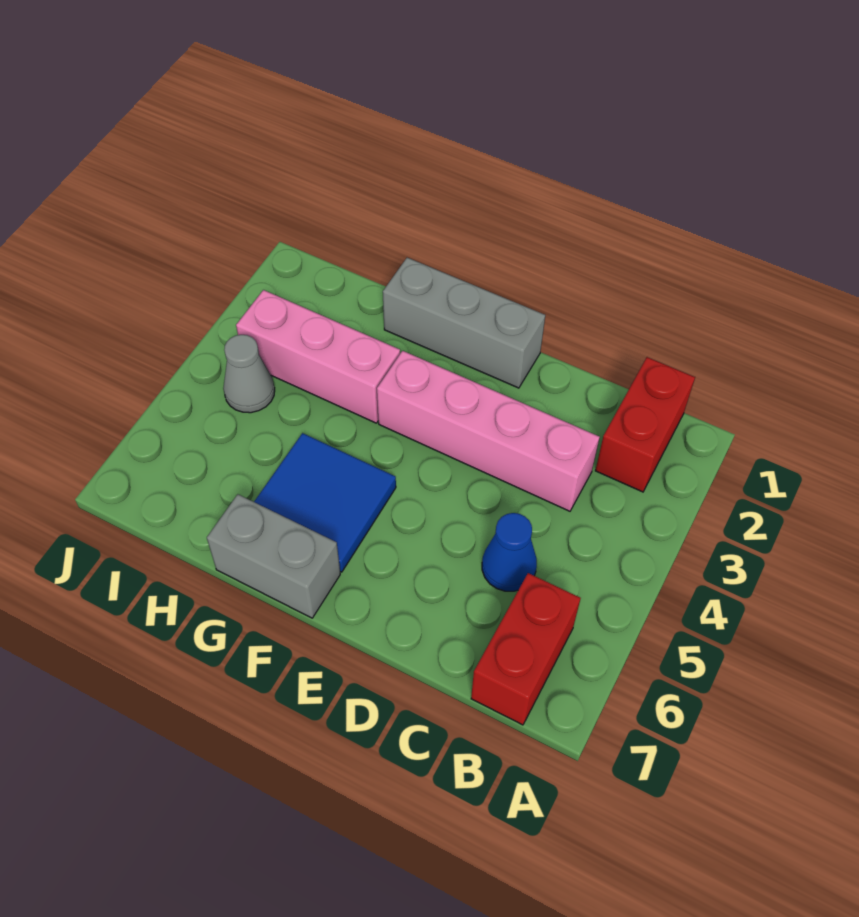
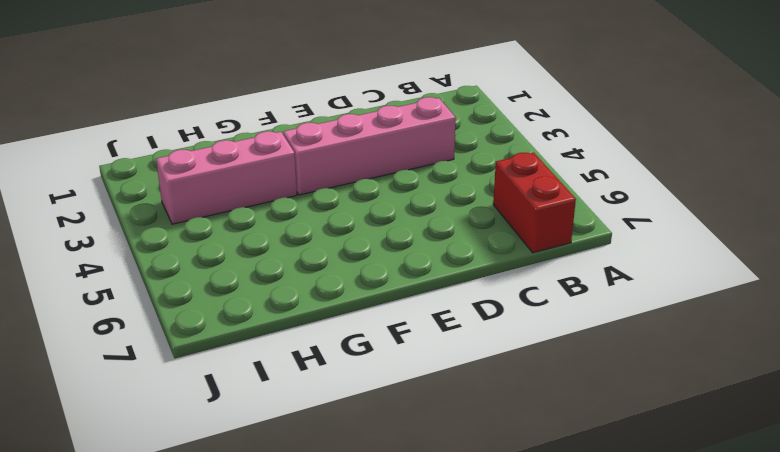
none -> red 1x2 brick [595,357,695,492]
none -> blue 1x1 cone [482,513,537,591]

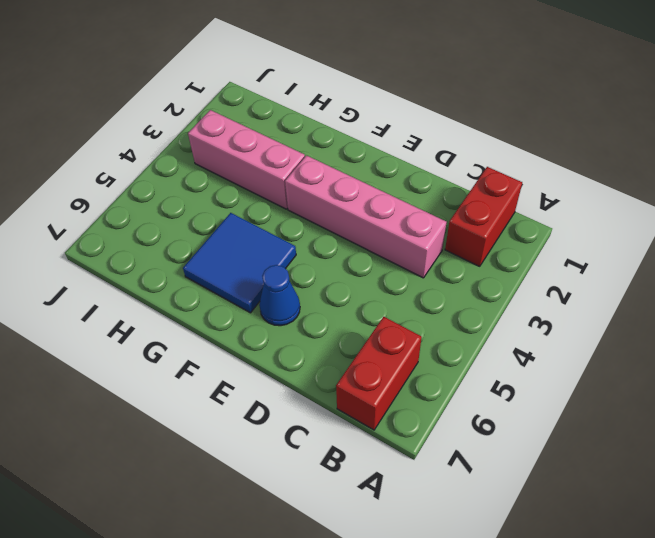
blue 1x1 cone [259,265,300,326] -> blue 1x1 cone moved to [482,513,537,591]
none -> grey 1x3 brick [383,258,545,388]
none -> grey 1x2 brick [207,494,340,618]

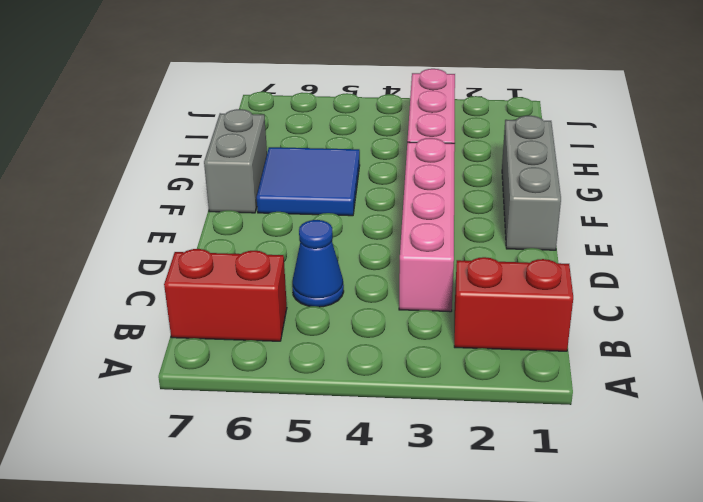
none -> grey 1x1 cone [223,335,275,413]

